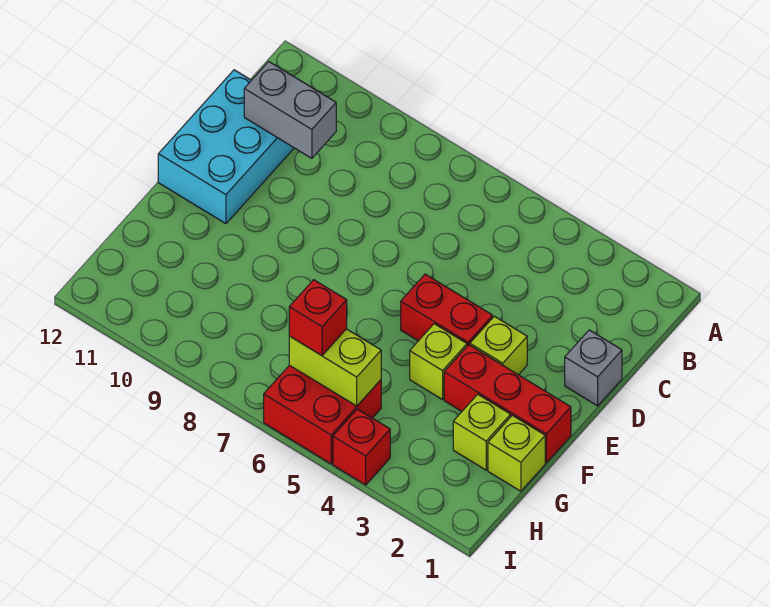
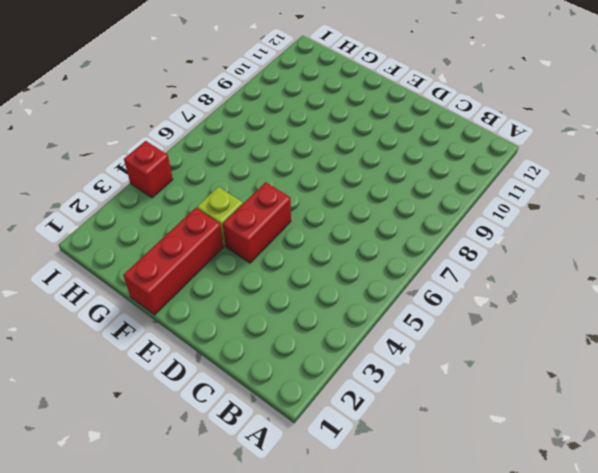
none -> cyan 2x3 brick [158,70,294,224]
none -> grey 1x1 brick [565,330,622,406]
none -> lime 1x1 brick [470,316,527,375]

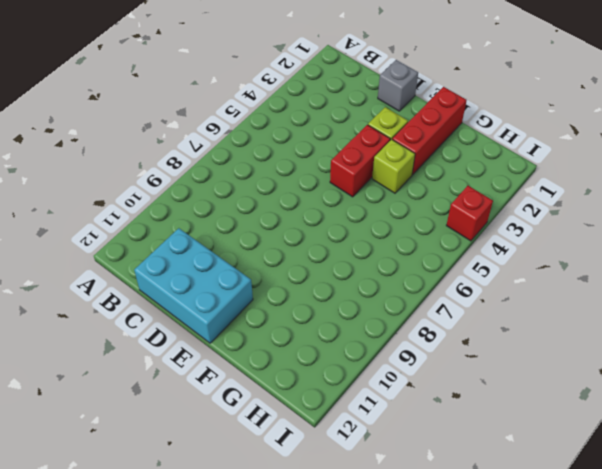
none -> lime 1x1 brick [488,415,545,491]
none -> lime 1x1 brick [453,394,511,470]
none -> red 2x2 brick [264,365,381,464]

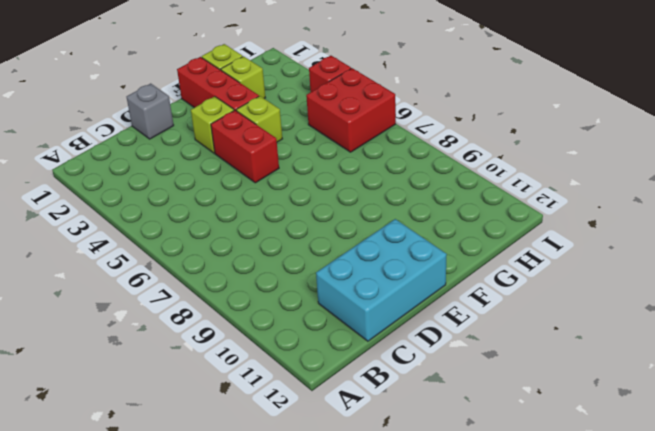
none -> grey 1x2 brick [244,62,336,158]
none -> lime 1x2 brick [289,329,381,406]
none -> red 1x1 brick [289,280,347,356]

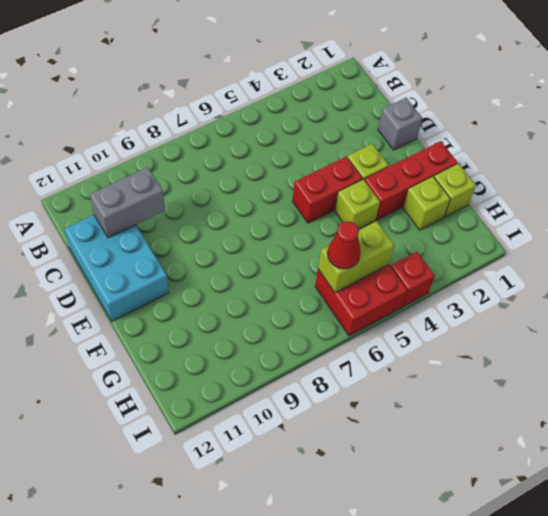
red 1x1 cone [327,221,361,269] -> red 1x1 brick [289,280,347,356]

